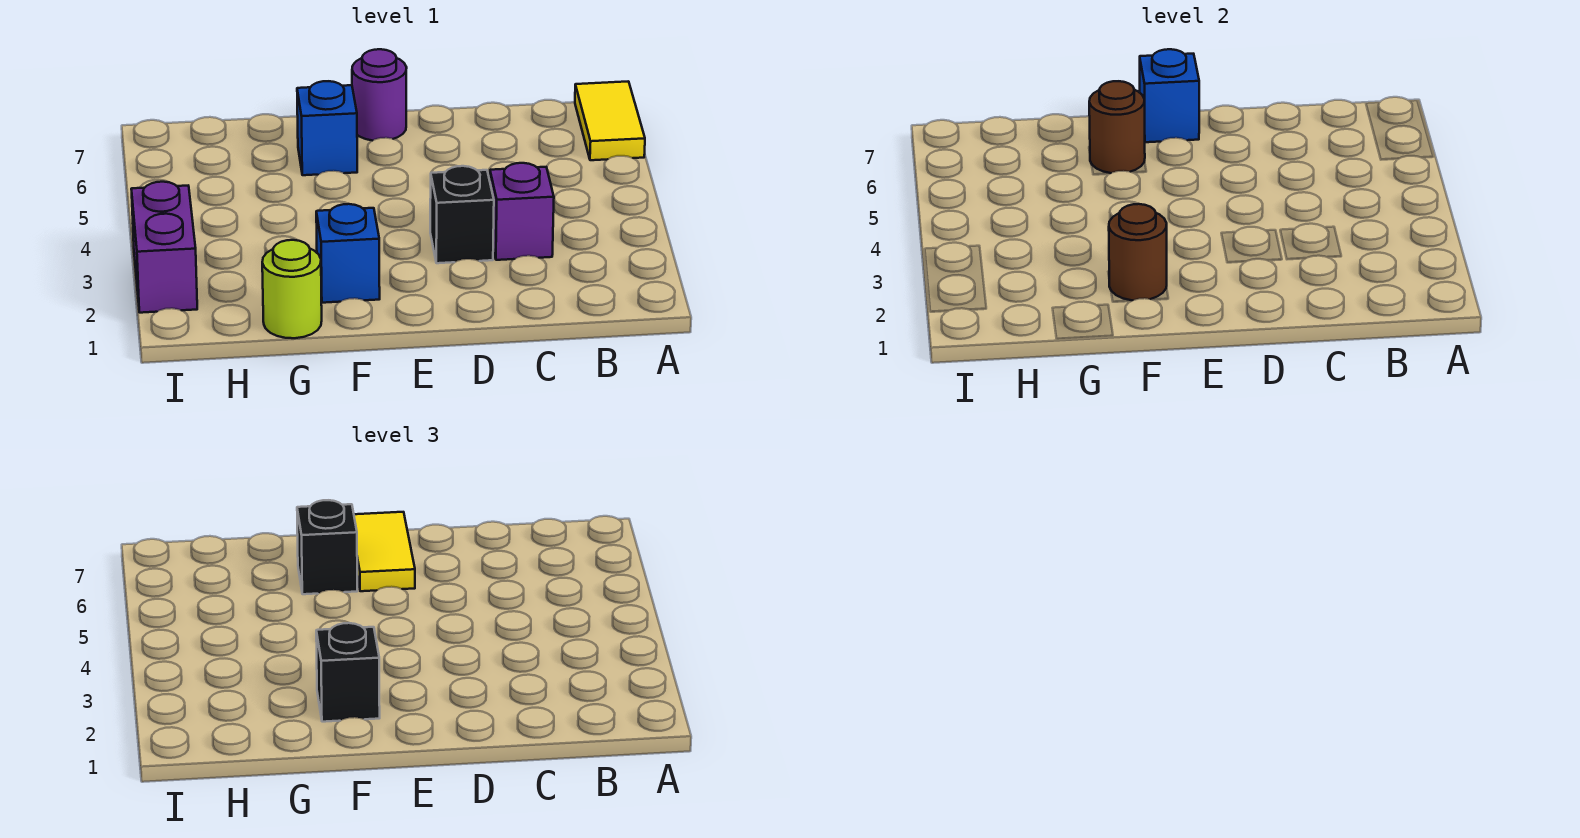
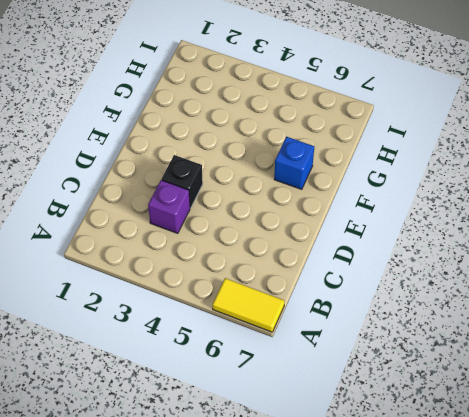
none -> purple 1x1 round brick [352,49,407,141]
none -> blue 1x1 brick [316,204,380,303]
none -> lime 1x1 round brick [262,240,322,338]

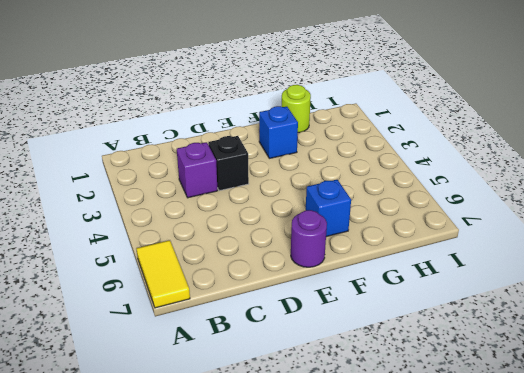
none -> purple 1x2 brick [131,182,197,313]
none -> blue 1x1 brick [1140,49,1199,142]
none -> brown 1x1 round brick [1109,204,1167,300]

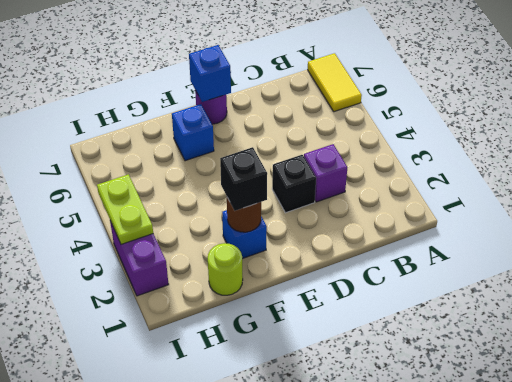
lime 1x2 plate [97,174,153,244] -> none
none -> brown 1x1 round brick [1089,81,1145,173]
none -> yellow 1x2 tile [354,512,415,591]
none -> black 1x1 brick [297,500,357,594]

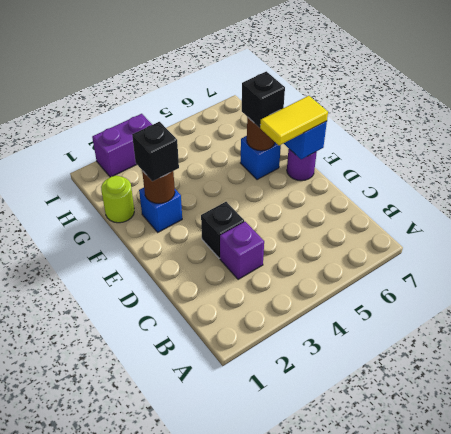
none -> yellow 1x2 tile [575,81,645,160]

